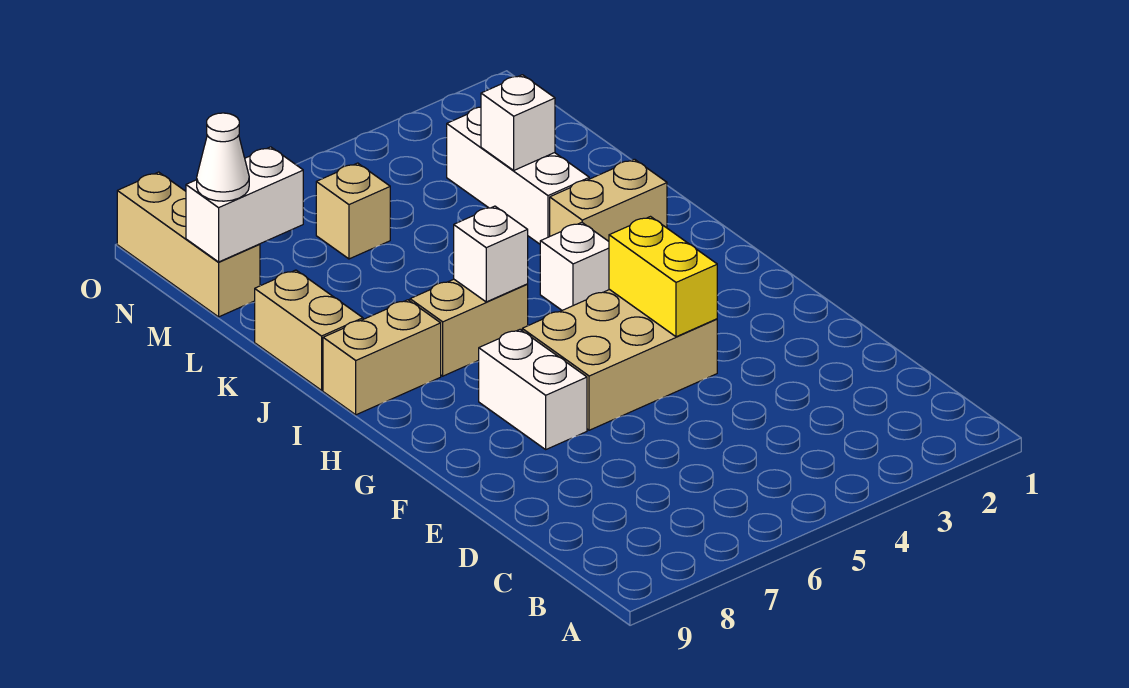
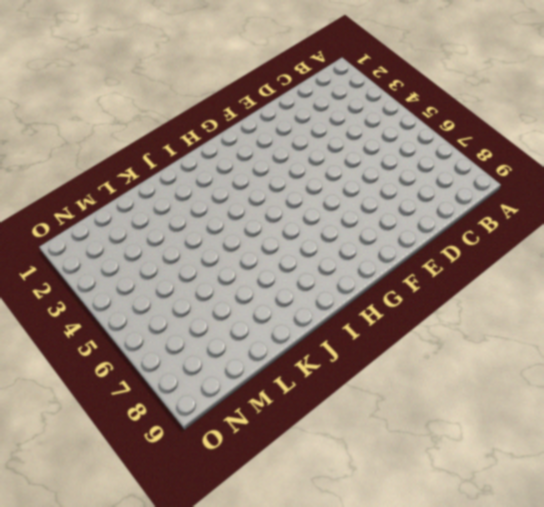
none -> tan 2x3 brick [522,290,717,430]
none -> white 1x2 brick [479,330,587,449]
none -> white 1x1 brick [540,222,609,310]

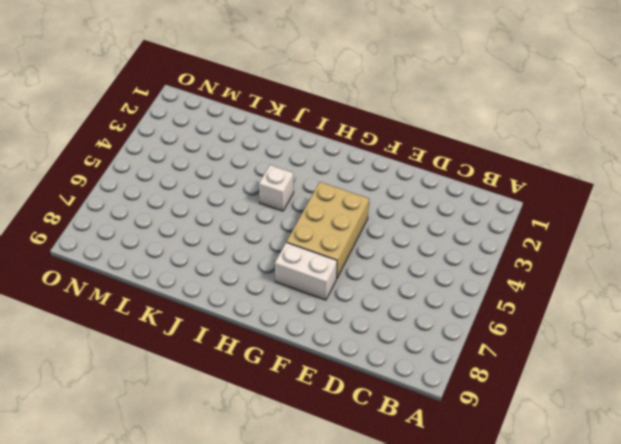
none -> tan 1x2 brick [410,279,528,376]
none -> tan 1x2 brick [323,300,441,415]
none -> tan 1x2 brick [550,159,667,241]

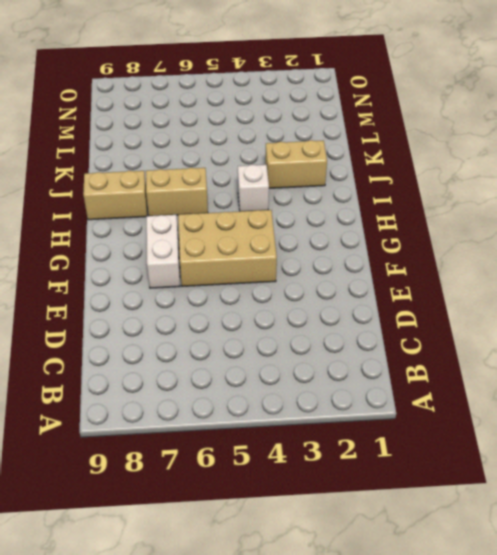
none -> tan 1x2 brick [255,270,363,390]
none -> white 1x3 brick [447,107,589,244]
none -> tan 1x1 brick [316,163,390,259]

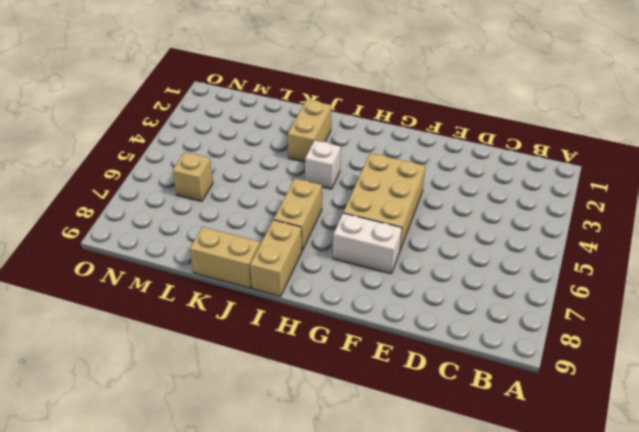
none -> white 1x3 brick [447,107,589,244]
none -> tan 1x3 brick [117,172,260,317]
none -> yellow 1x2 brick [609,217,717,337]

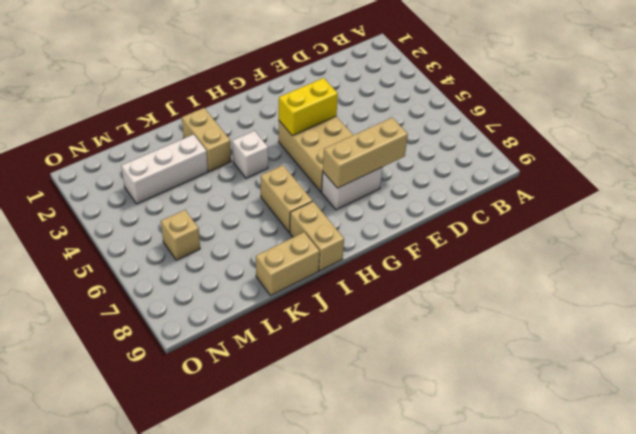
tan 1x3 brick [323,118,408,188] -> tan 1x3 brick moved to [117,172,260,317]
none -> white 1x1 brick [454,206,528,302]
none -> white 1x1 brick [481,75,555,170]
none -> white 1x2 brick [186,147,303,262]

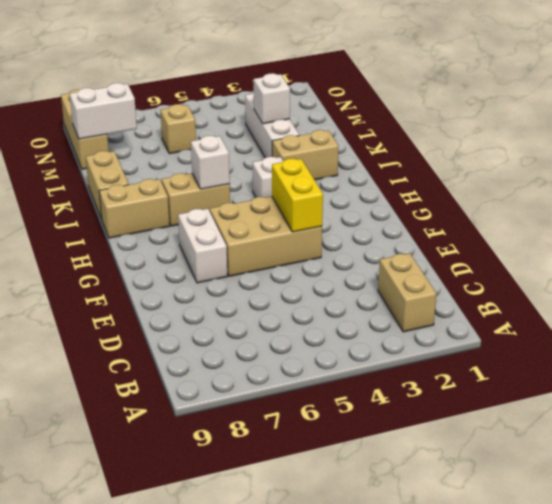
tan 1x2 brick [378,253,437,332] -> none
none -> white 1x1 cone [197,113,249,201]

